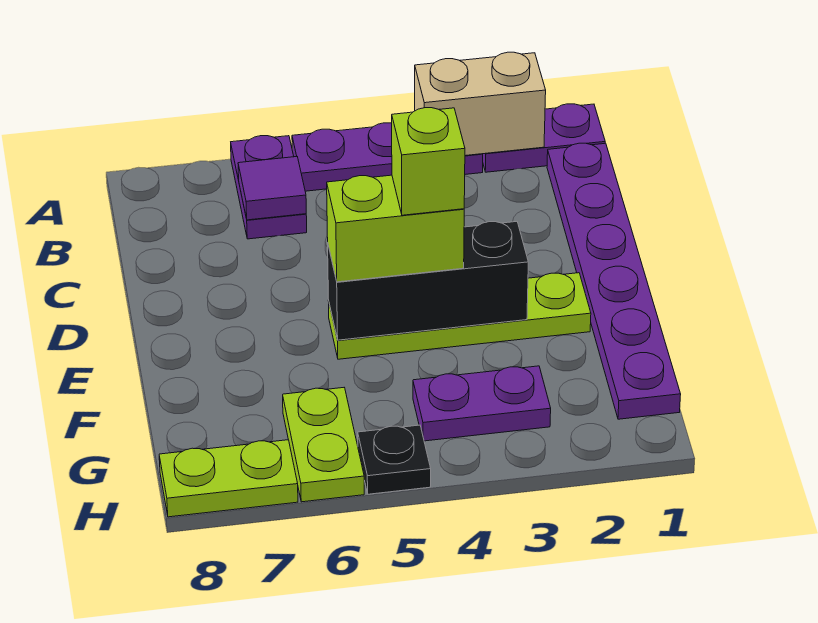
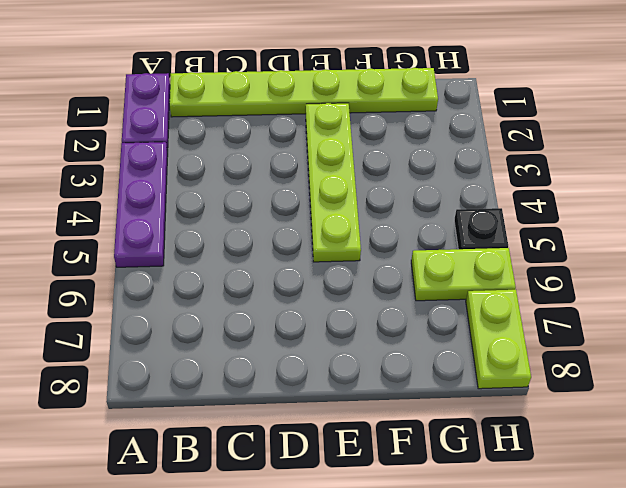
lime 1x6 plate [170,68,438,117] -> purple 1x6 plate [547,143,681,419]
none -> purple 1x2 plate [231,136,307,239]
none -> purple 1x2 plate [413,366,551,441]
none -> tan 1x2 brick [415,52,546,156]

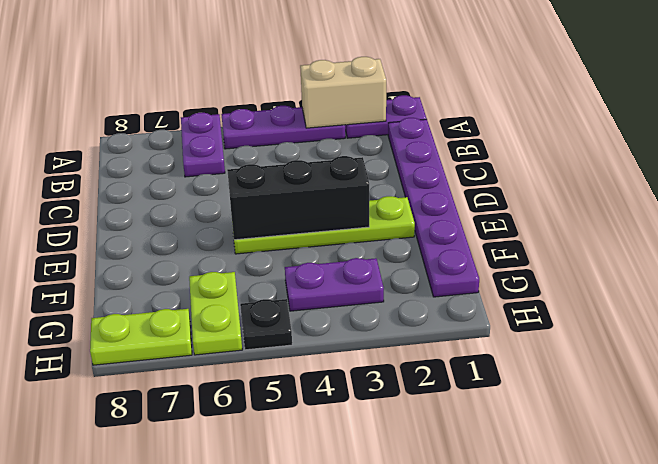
none -> purple 1x1 tile [238,157,306,220]
none -> lime 1x2 brick [327,175,464,282]
none -> lime 1x1 brick [392,108,465,215]

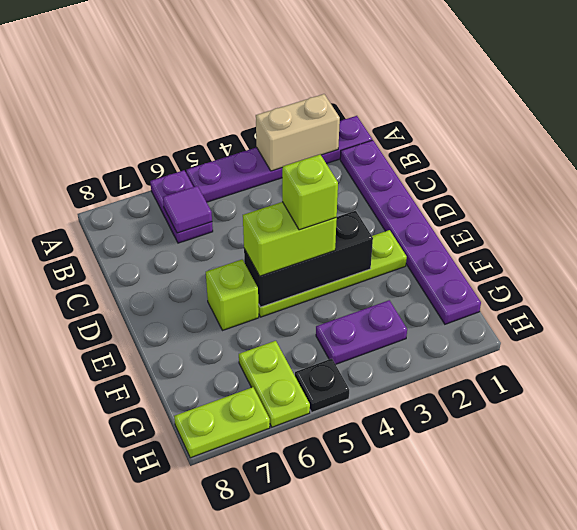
lime 1x1 brick [206,259,259,330] -> none

